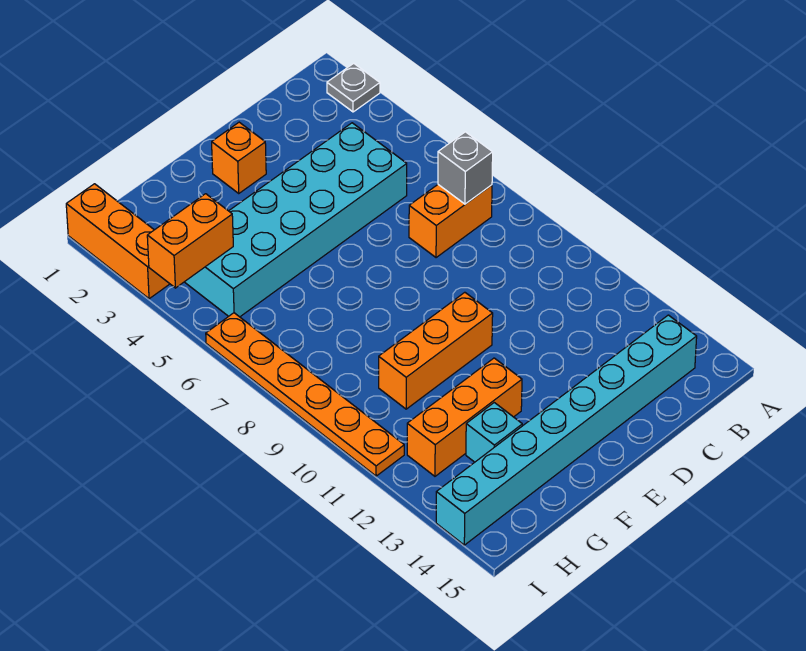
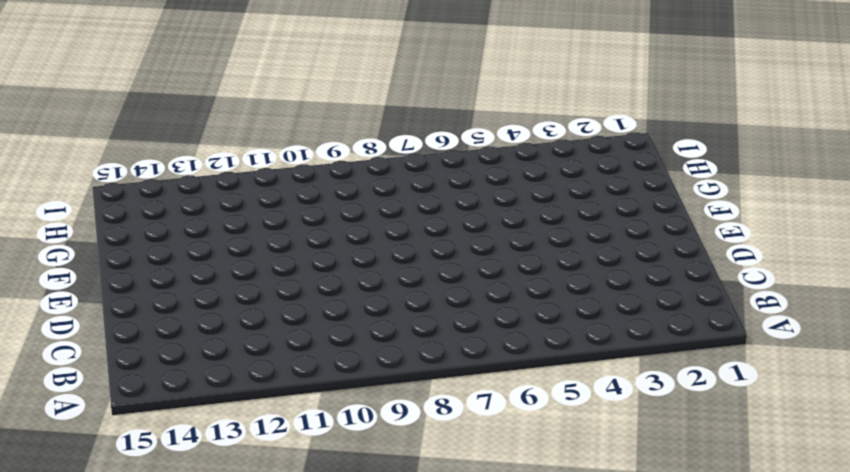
none -> grey 1x1 plate [327,63,380,112]
none -> orange 1x2 brick [409,185,492,258]
none -> cyan 1x8 brick [436,315,697,545]

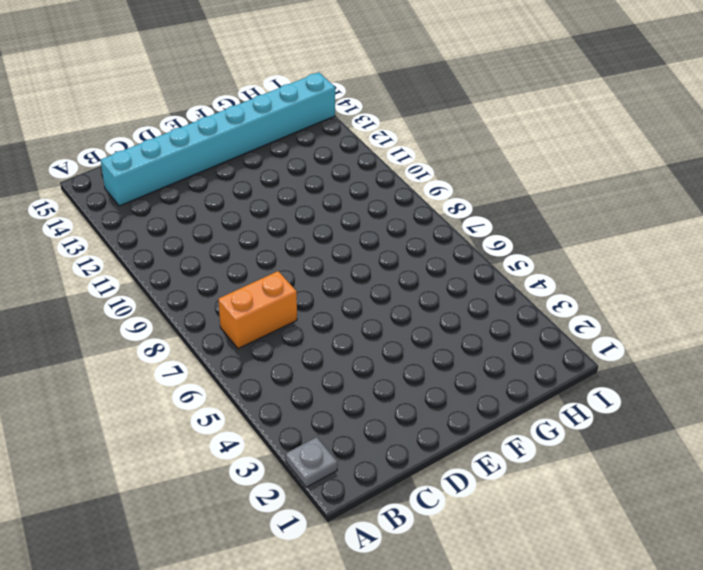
none -> cyan 2x6 brick [185,123,407,317]
none -> orange 1x1 brick [212,122,266,193]
none -> orange 1x3 brick [379,292,493,409]

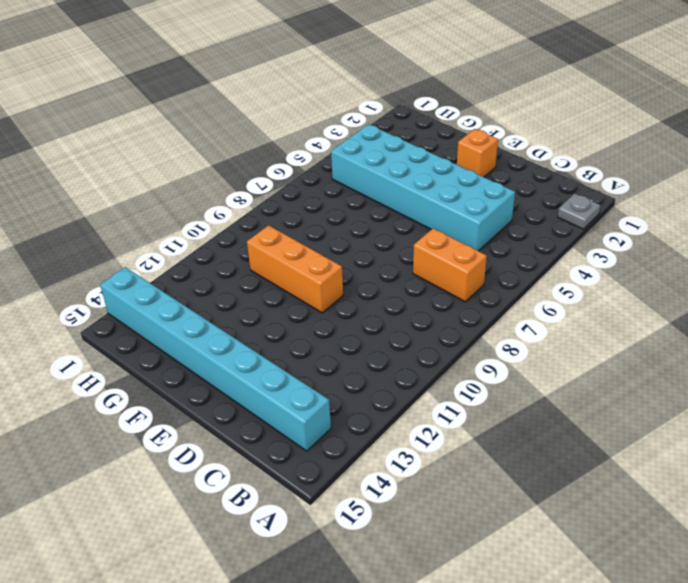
none -> orange 1x3 brick [407,358,522,476]
none -> cyan 1x1 brick [466,403,522,462]
none -> orange 1x3 brick [66,184,169,299]

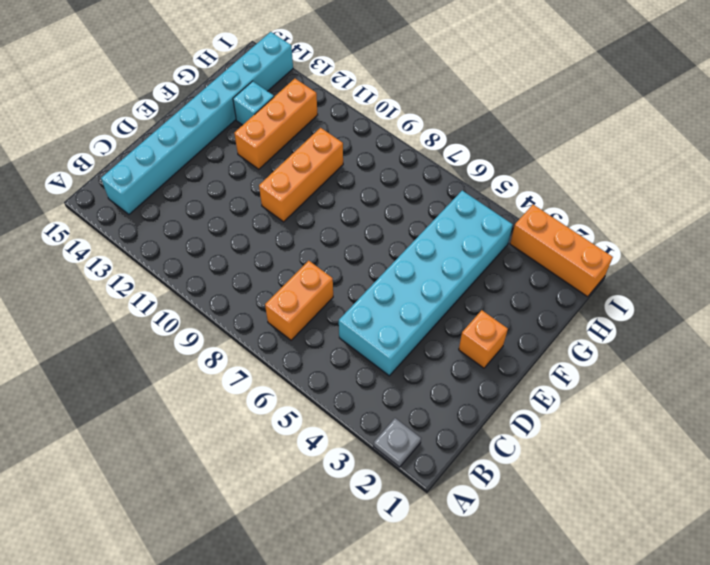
none -> orange 1x6 plate [206,313,404,476]
none -> grey 1x1 brick [438,132,493,204]
none -> orange 1x2 brick [147,194,233,288]

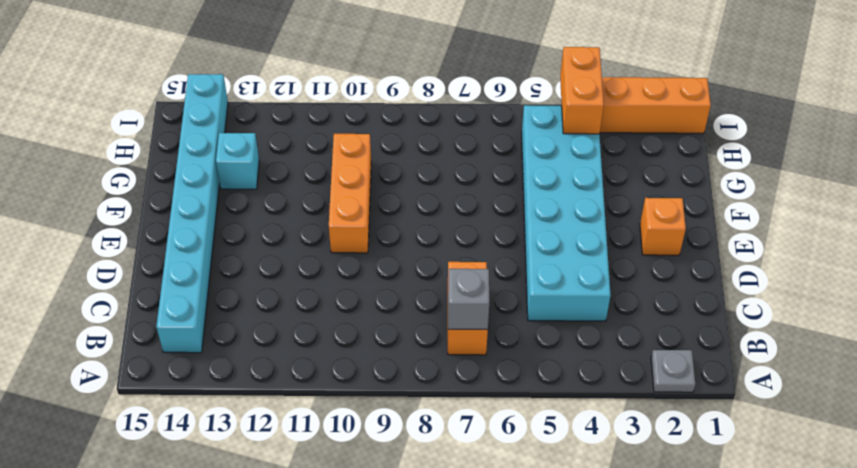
none -> orange 1x3 brick [407,358,522,476]
none -> orange 1x6 plate [206,313,404,476]

